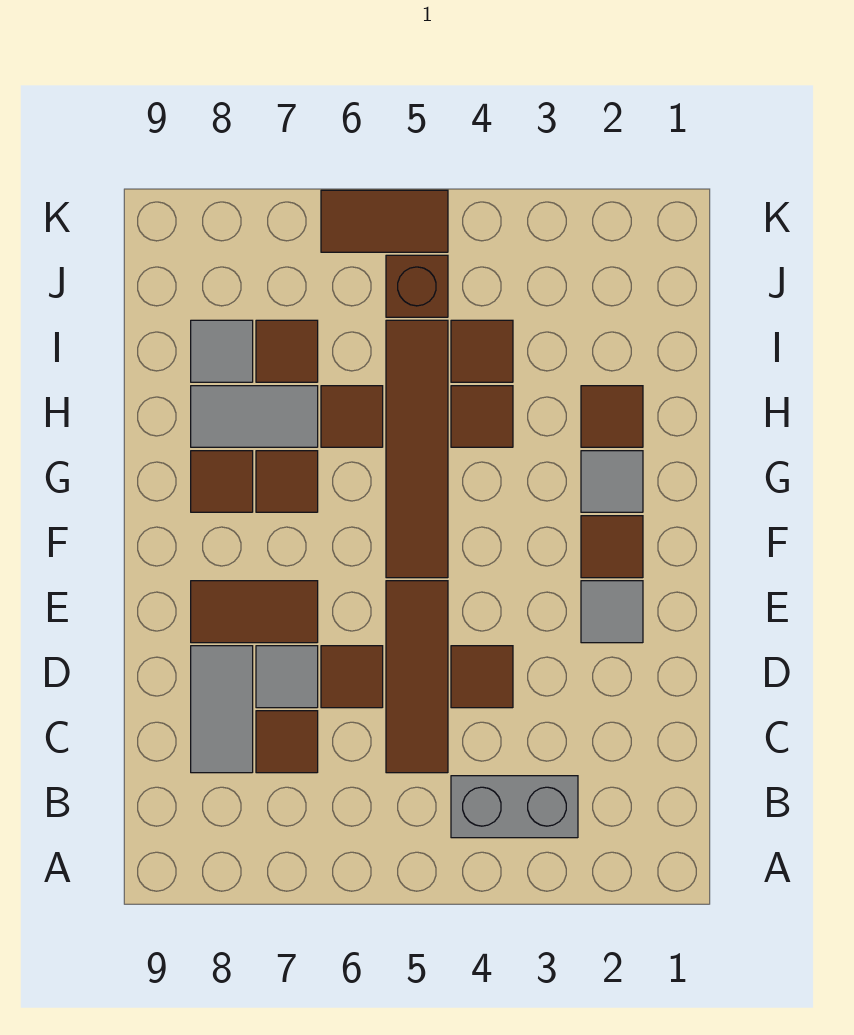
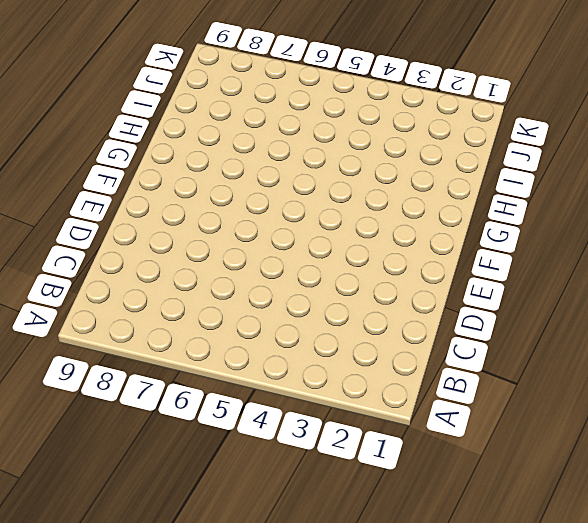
none -> grey 1x2 brick [451,776,578,838]
none -> brown 1x3 tile [386,581,448,773]
none -> brown 1x1 tile [256,711,318,773]

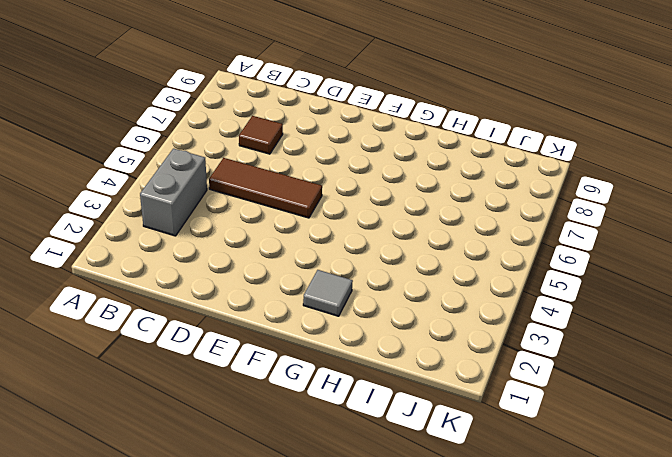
none -> grey 1x2 tile [191,646,253,773]
none -> brown 1x1 tile [451,646,513,708]
none -> brown 1x1 tile [321,646,383,708]

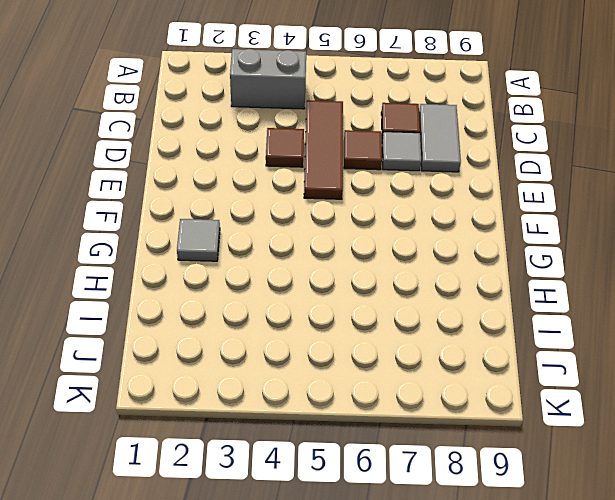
none -> grey 1x1 tile [581,581,643,643]
none -> brown 1x2 tile [191,581,318,643]
none -> brown 1x1 tile [581,516,643,578]

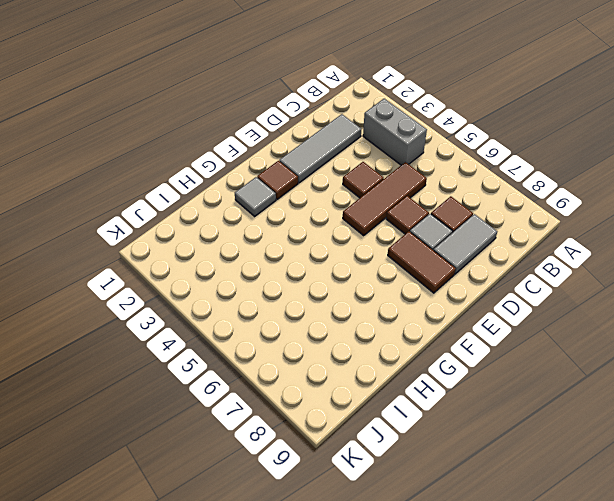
grey 1x3 tile [279,114,361,183] -> grey 1x1 tile [581,581,643,643]
none -> brown 1x4 tile [386,320,448,578]
none -> brown 1x1 tile [256,451,318,512]
none -> brown 1x1 tile [191,451,253,512]

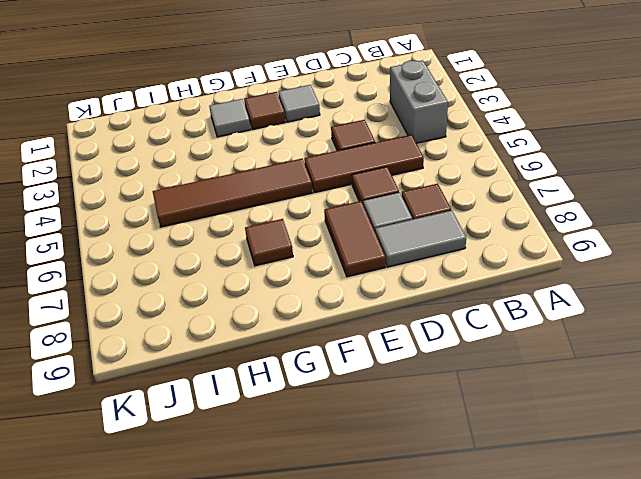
none -> brown 1x1 tile [191,451,253,512]
none -> brown 1x1 tile [581,386,643,447]
none -> brown 1x1 tile [451,386,513,447]

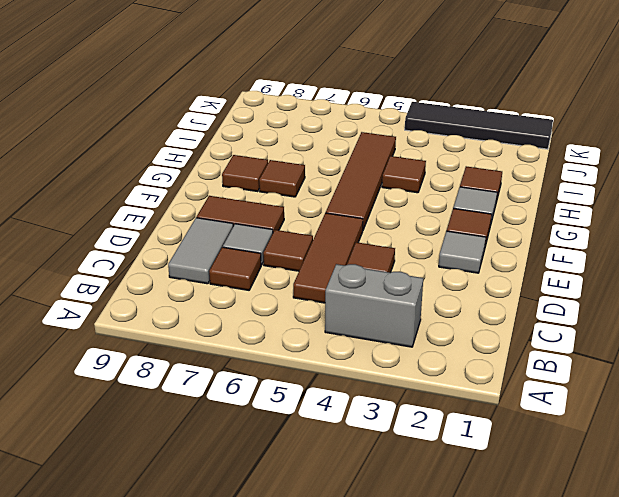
black 1x4 tile [405,102,553,149] -> none
none -> brown 1x1 tile [321,386,383,447]
none -> grey 1x2 tile [191,386,318,447]
none -> brown 1x1 tile [451,320,513,382]

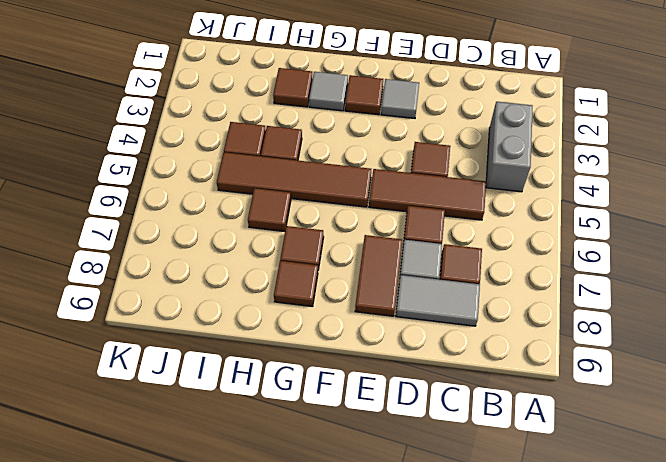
none -> grey 1x2 tile [191,386,318,447]
none -> brown 1x1 tile [256,320,318,382]
none -> grey 1x1 tile [191,320,253,382]

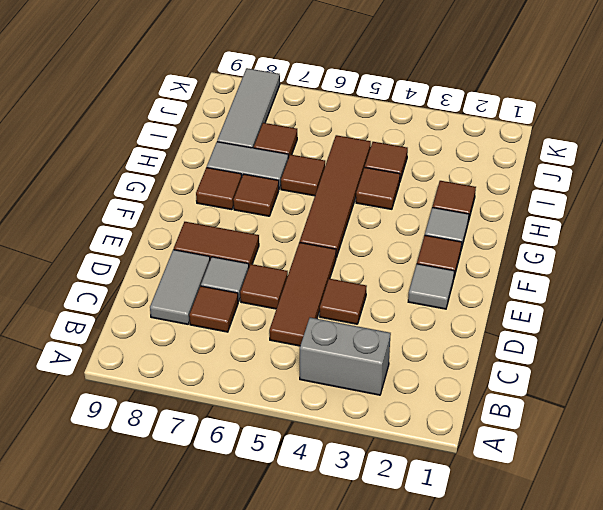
grey 1x3 tile [217,68,280,148] -> grey 1x1 tile [191,320,253,382]
none -> brown 1x1 brick [386,255,448,317]
none -> brown 1x2 tile [321,190,448,252]

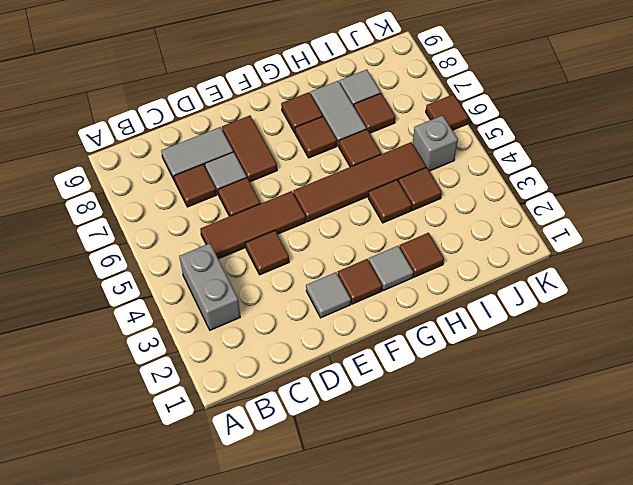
grey 1x1 brick [413,115,458,171] -> brown 1x1 brick [386,255,448,317]
brown 1x1 tile [426,94,468,130] -> brown 1x2 tile [321,190,448,252]

